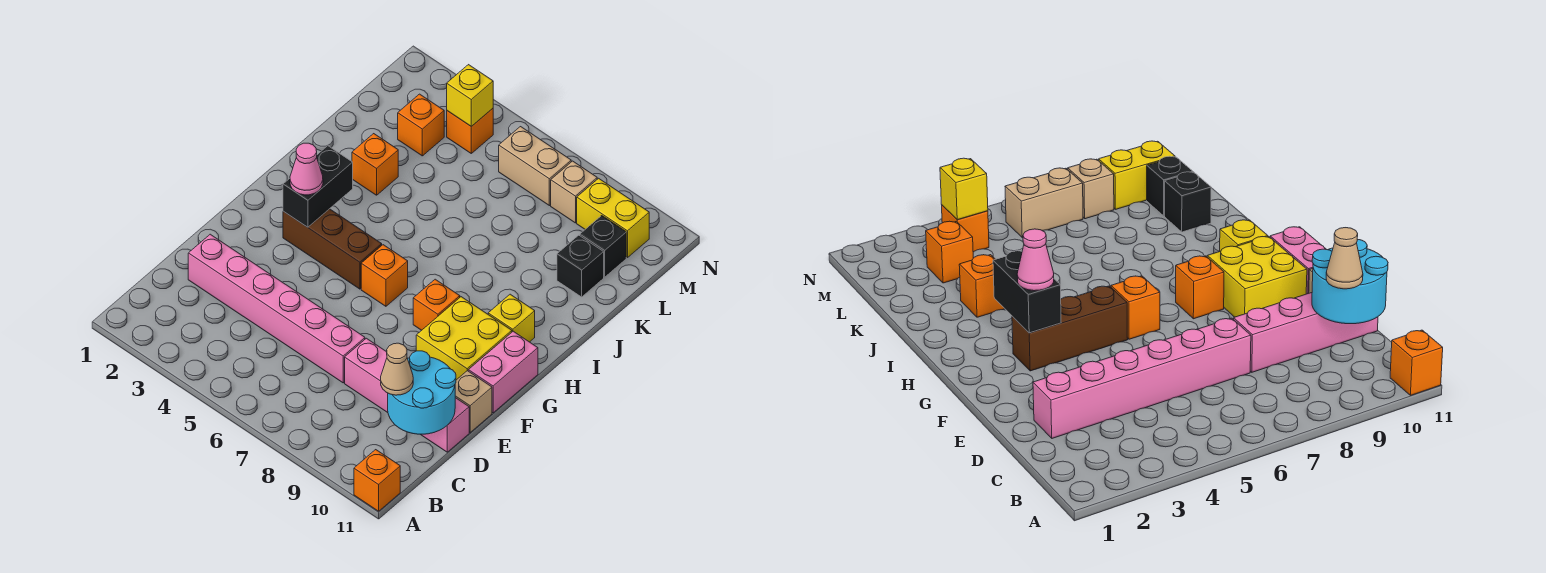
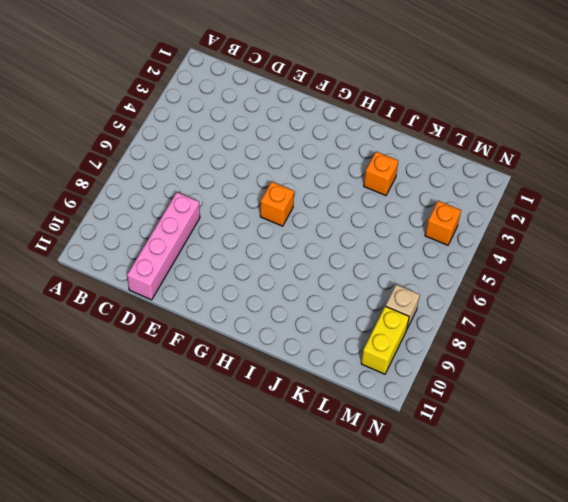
none -> orange 1x1 brick [354,450,400,511]
none -> pink 1x6 brick [188,234,365,383]
none -> tan 1x1 brick [455,371,492,432]

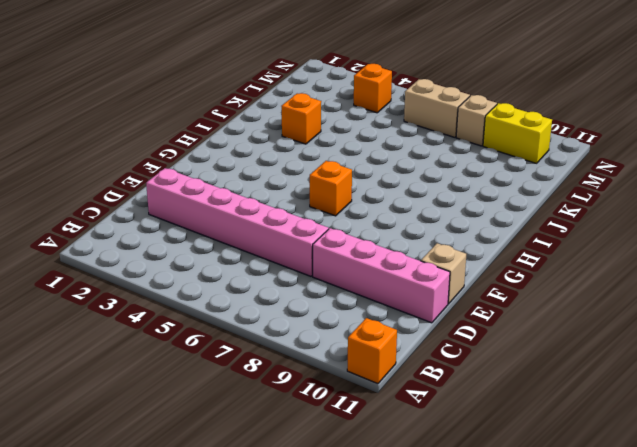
none -> yellow 2x2 brick [416,297,512,380]
none -> pink 1x2 brick [468,331,538,413]
none -> brown 1x3 brick [283,209,382,289]

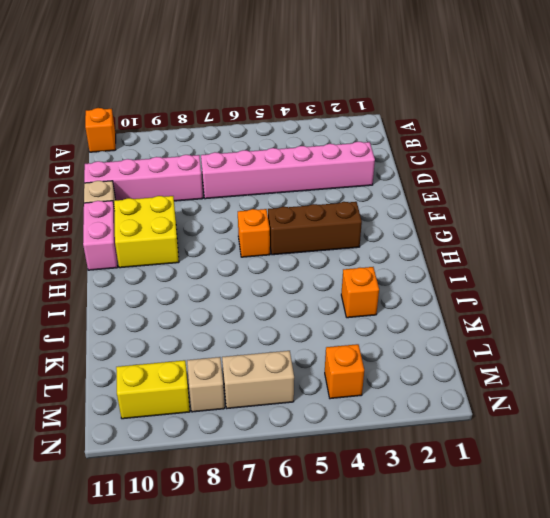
none -> orange 1x1 brick [413,279,460,330]
none -> yellow 1x1 brick [488,294,535,342]
none -> black 1x1 brick [557,235,604,297]

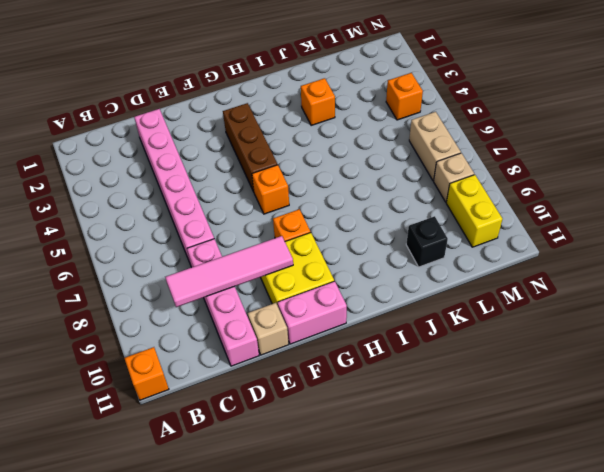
pink 1x4 tile [165,236,293,307] -> none
none -> yellow 1x1 brick [488,294,535,342]
none -> orange 1x1 brick [398,94,444,156]
none -> black 1x1 brick [580,216,626,277]

